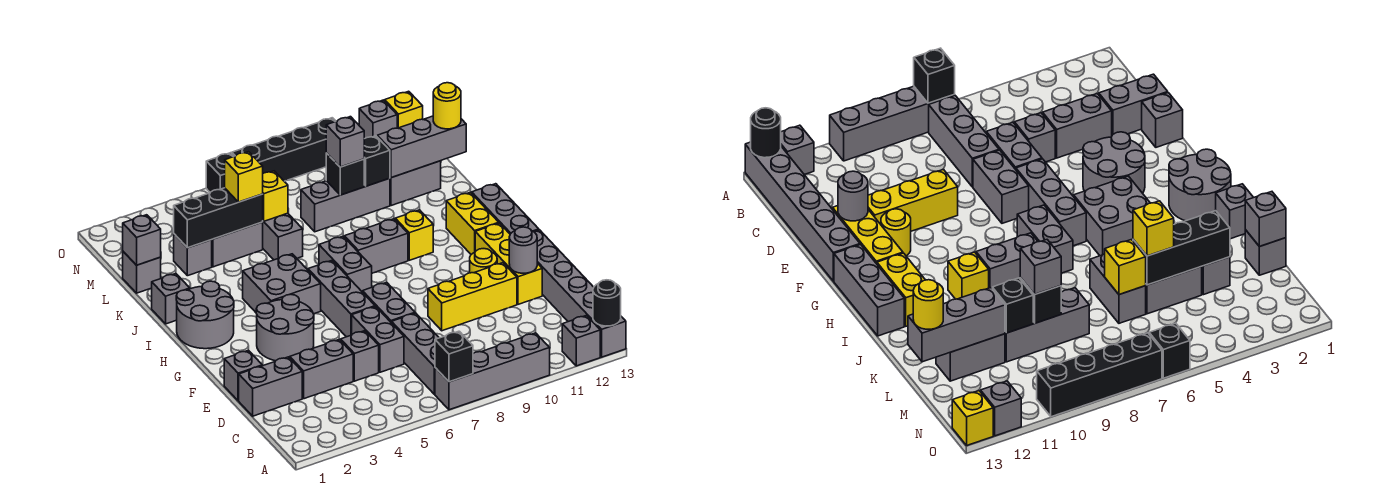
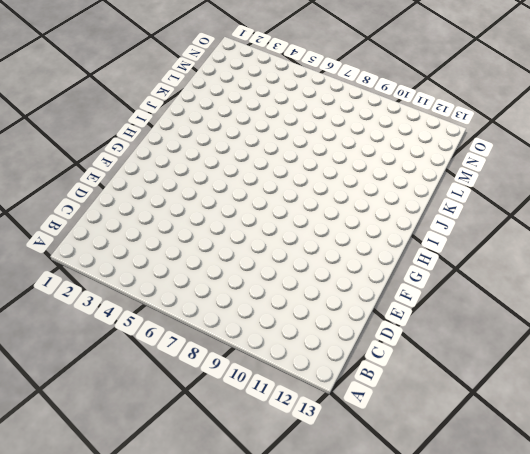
none -> grey 1x4 brick [435,333,550,410]
none -> grey 1x1 brick [562,316,600,366]
none -> grey 1x6 brick [533,230,626,357]
none -> grey 1x3 brick [392,313,439,394]

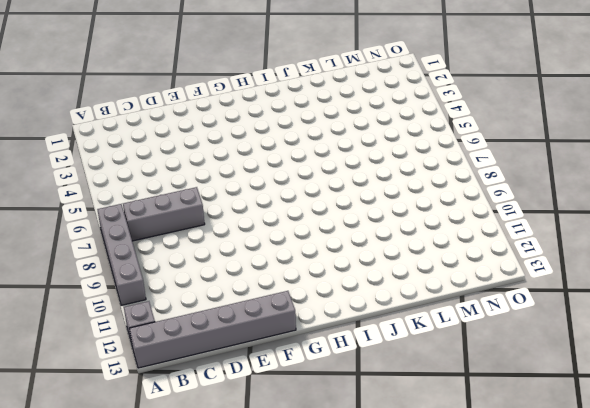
none -> grey 1x2 brick [239,357,302,416]
none -> grey 1x2 brick [290,339,353,399]
none -> grey 1x1 brick [341,331,379,381]
none -> grey 1x2 brick [352,307,404,372]

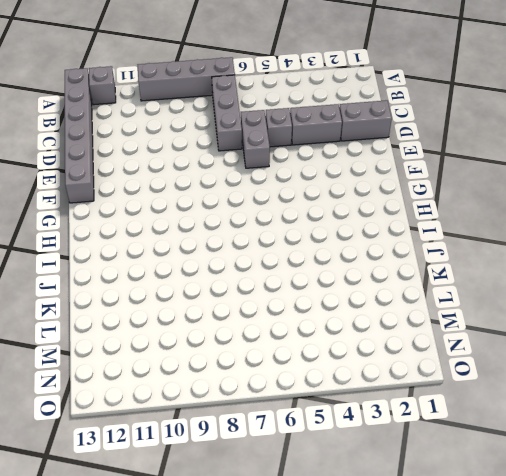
none -> grey 1x1 brick [224,350,262,401]
none -> grey 1x2 brick [363,282,415,323]
none -> yellow 1x3 brick [428,263,517,331]
none -> yellow 1x3 brick [475,223,542,304]

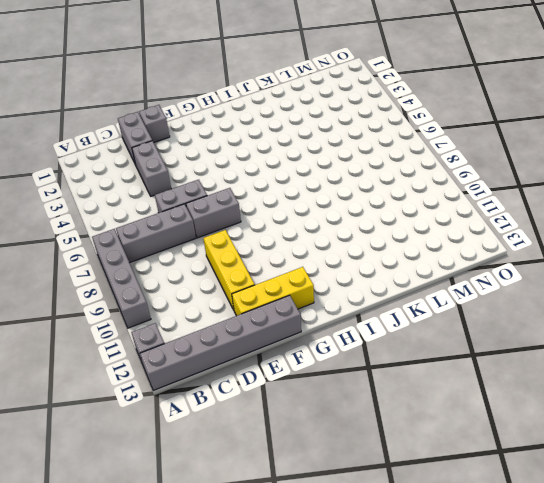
none -> grey 1x1 brick [341,331,379,381]
none -> grey 2x2 round brick [256,294,314,361]
none -> grey 1x3 brick [308,261,375,337]
none -> yellow 1x1 round brick [470,249,497,273]

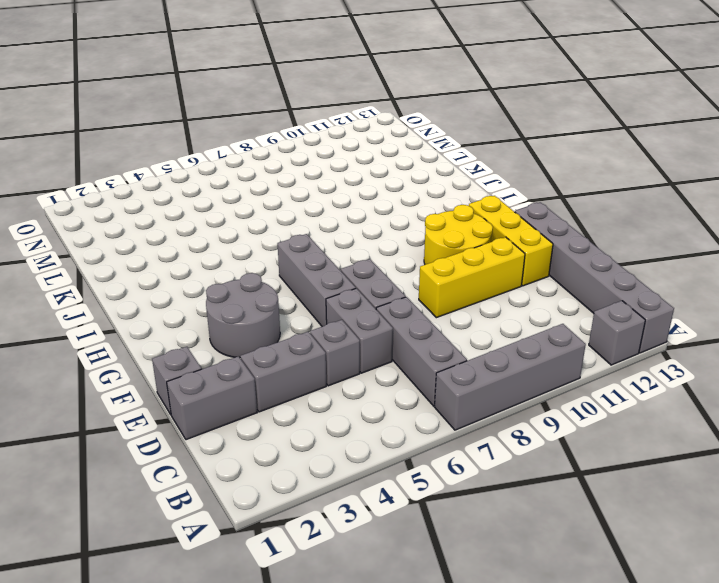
yellow 2x2 round brick [424,205,493,265] -> yellow 1x1 round brick [470,249,497,273]
none -> grey 1x3 brick [472,184,539,234]
none -> grey 2x2 round brick [176,281,234,349]
none -> grey 2x2 brick [243,254,321,314]
none -> grey 1x2 brick [319,236,372,292]

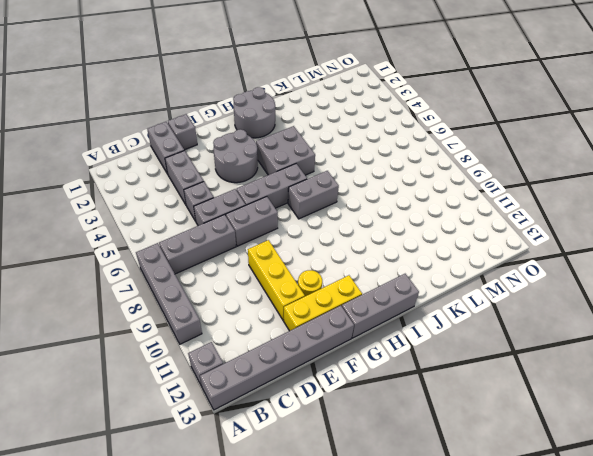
none -> yellow 1x2 brick [446,192,499,254]
none -> grey 1x2 brick [344,219,408,273]
none -> yellow 1x1 brick [395,210,433,260]
none -> grey 1x1 brick [152,274,190,324]

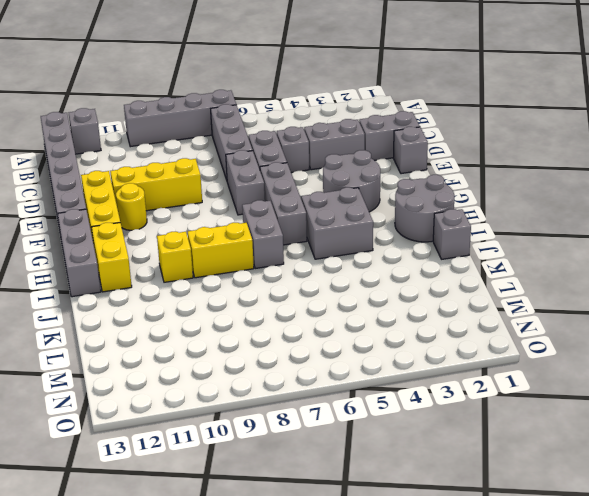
yellow 1x2 brick [188,223,254,278] -> grey 1x2 brick [344,219,408,273]
none -> grey 1x2 brick [263,213,303,260]
none -> grey 1x1 brick [123,252,161,293]
none -> grey 1x1 brick [174,234,212,276]
none -> grey 1x2 brick [212,222,263,267]

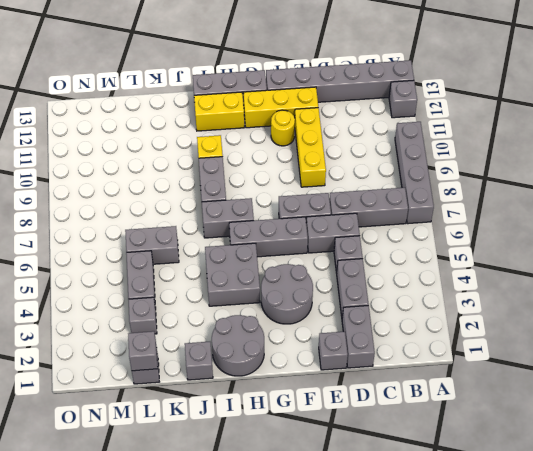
none -> grey 1x3 brick [301,178,390,232]
none -> grey 1x2 brick [390,161,441,206]
none -> black 1x1 brick [206,153,234,192]
none -> black 1x4 brick [232,118,336,181]

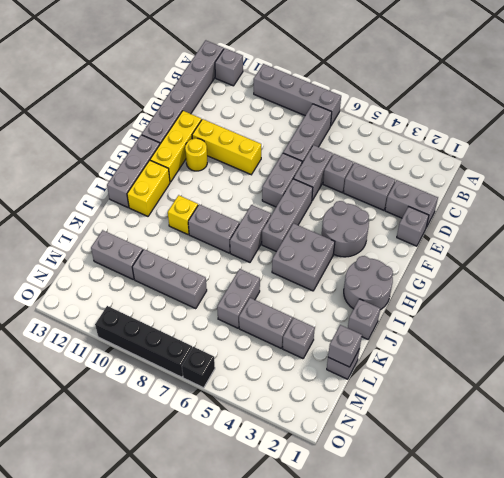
none -> grey 1x1 brick [359,100,397,139]
none -> yellow 1x1 brick [385,91,423,128]
none -> black 1x1 brick [435,331,473,382]
none -> black 1x1 round brick [593,280,621,326]

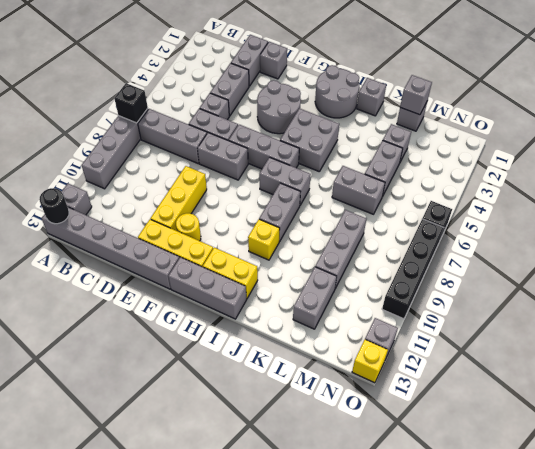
none -> grey 1x1 round brick [509,227,537,273]
none -> black 1x3 brick [174,188,263,248]
none -> yellow 1x1 brick [263,171,288,221]
none -> black 1x1 brick [326,153,364,195]

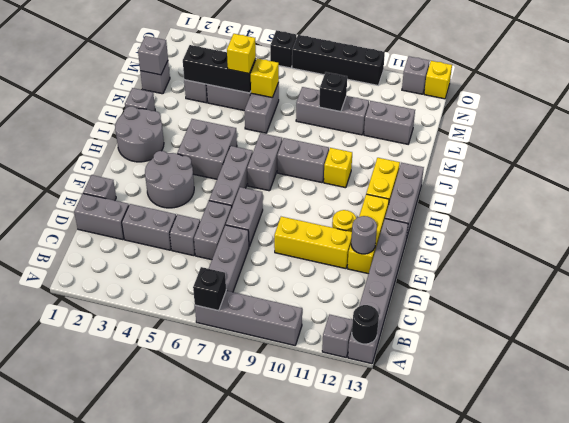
none -> black 1x1 brick [364,136,390,186]
none -> grey 1x3 brick [377,116,466,178]
none -> grey 1x1 brick [326,117,364,167]
none -> yellow 1x1 round brick [433,83,461,129]

